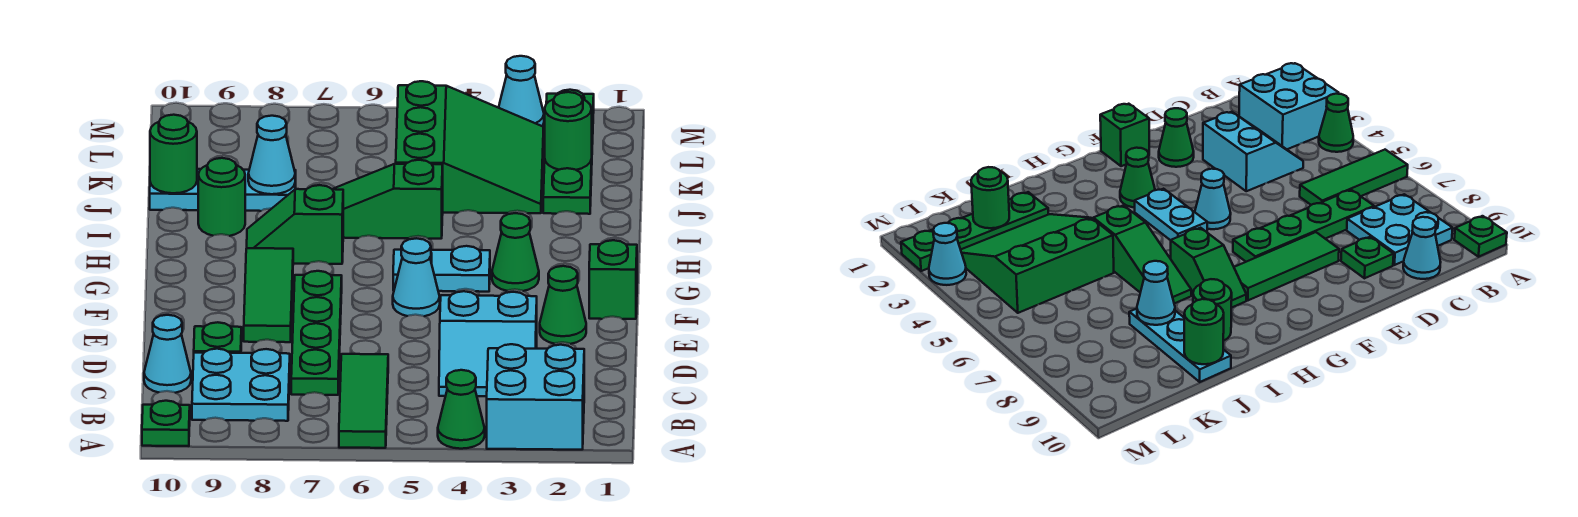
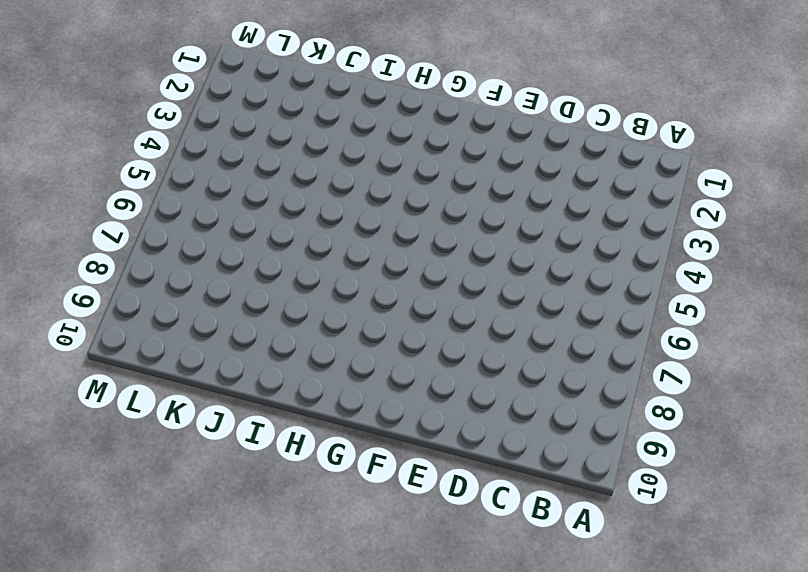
none -> cyan 2x2 brick [487,344,584,450]
none -> green 1x1 cone [438,370,485,449]
none -> green 1x3 tile [339,354,388,448]

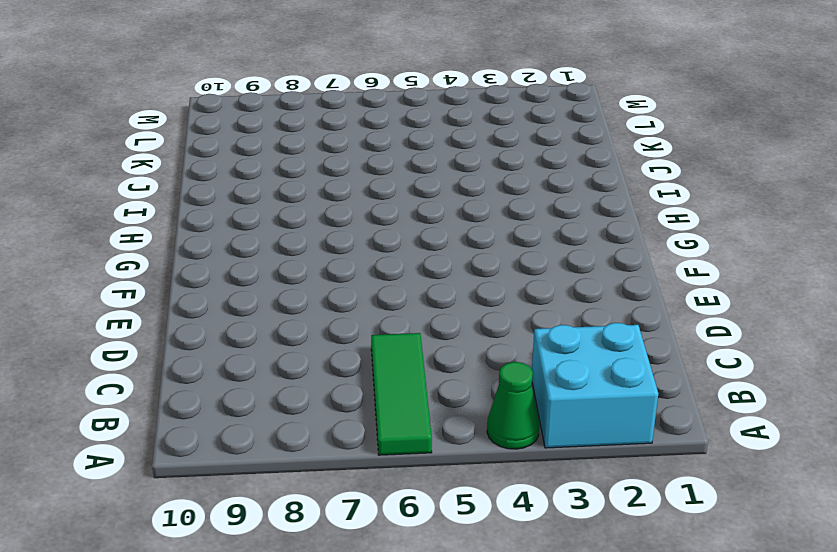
none -> green 1x1 plate [142,401,190,446]
none -> cyan 2x2 plate [192,349,290,421]
none -> cyan 2x2 slope [439,291,537,396]

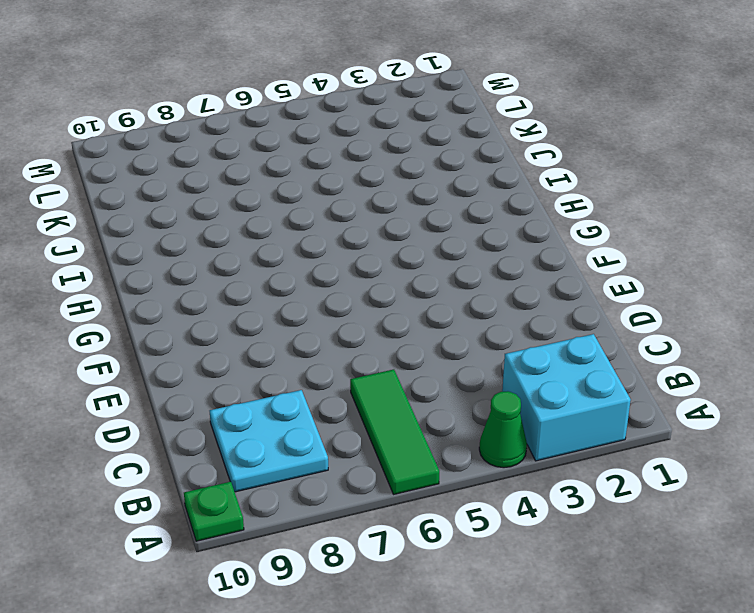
none -> cyan 2x2 slope [439,291,537,396]
none -> green 1x4 plate [291,271,342,395]
none -> cyan 1x1 cone [144,315,191,393]

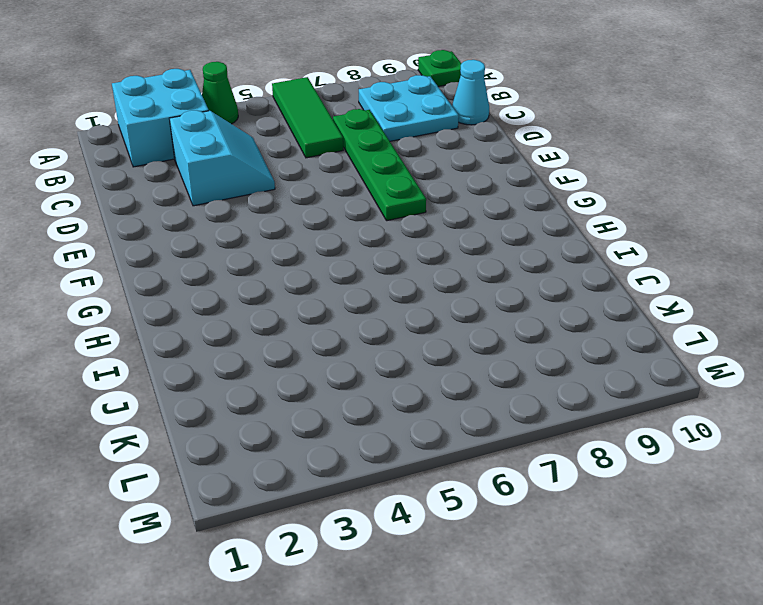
cyan 2x2 slope [169,110,275,206] -> cyan 2x2 slope turned to [439,291,537,396]
none -> green 1x1 plate [194,322,241,353]
none -> green 1x1 cone [540,266,586,344]
none -> green 1x3 tile [244,248,293,342]

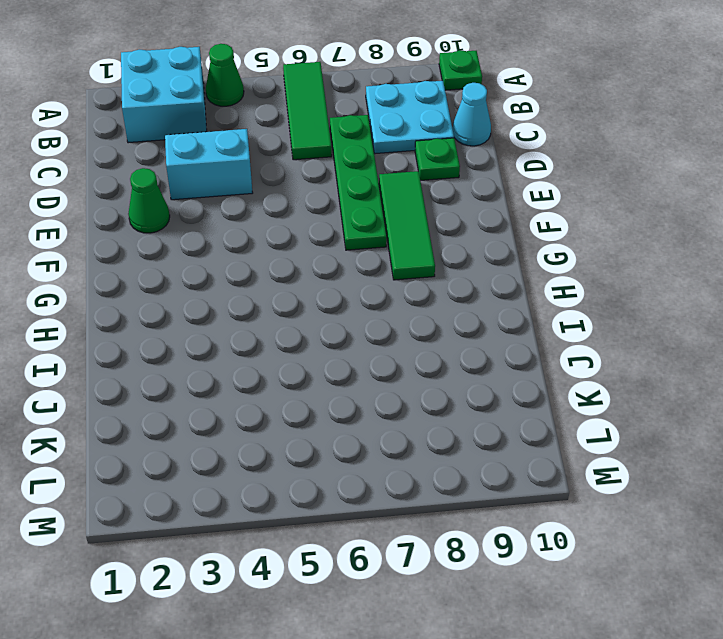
none -> green 1x1 brick [589,240,637,319]
none -> cyan 1x1 cone [393,238,440,316]
none -> green 1x1 cone [492,213,539,291]

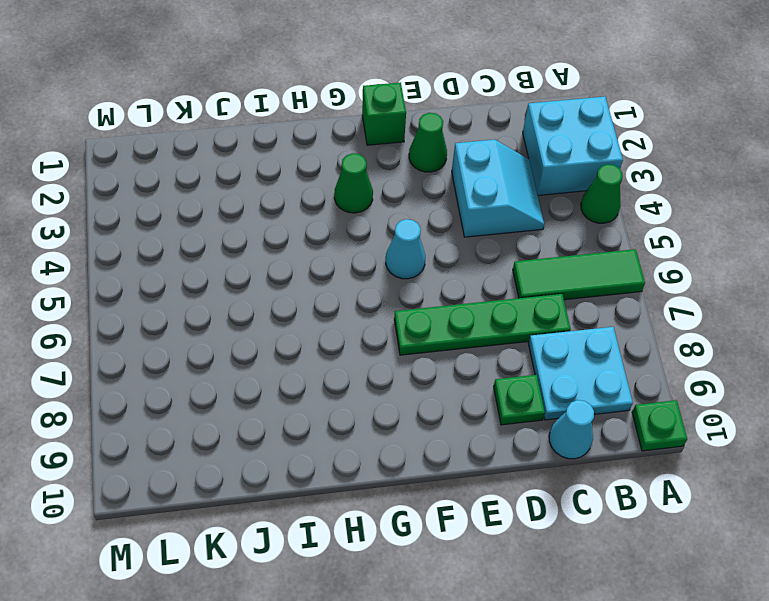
none -> green 1x3 tile [244,248,293,342]
none -> cyan 1x2 plate [393,246,490,292]
none -> green 1x2 slope [247,185,343,264]

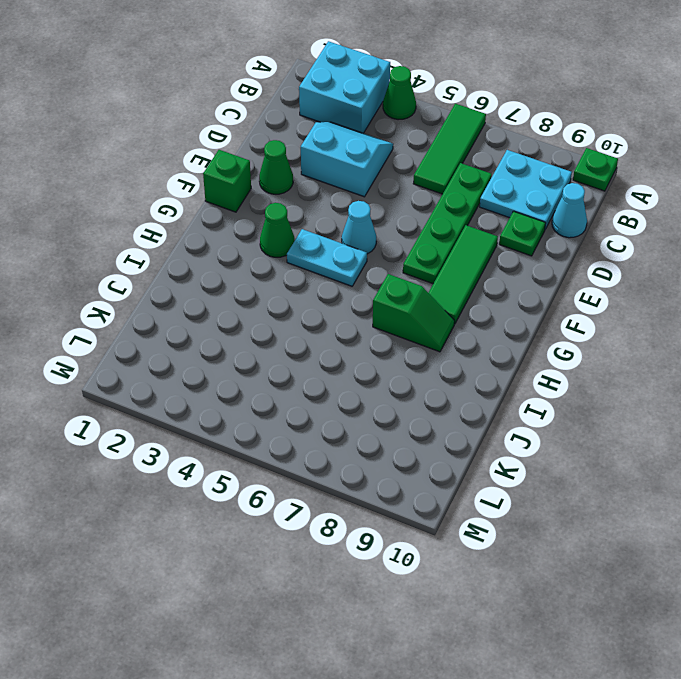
none -> green 1x3 slope [334,160,443,239]
none -> green 1x1 round brick [198,158,245,236]
none -> green 1x4 plate [543,90,594,214]

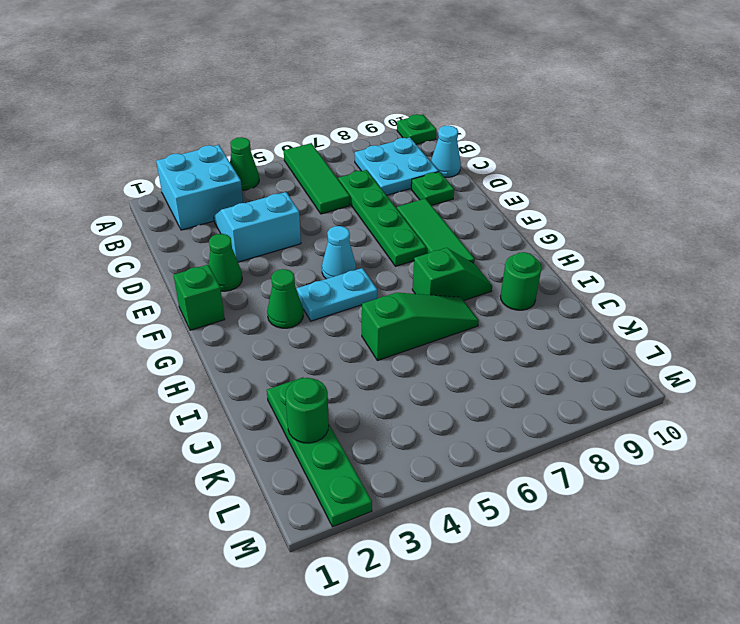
none -> green 3x3 slope [396,81,544,213]
none -> cyan 1x3 plate [150,169,296,211]
none -> cyan 1x1 cone [499,56,544,126]

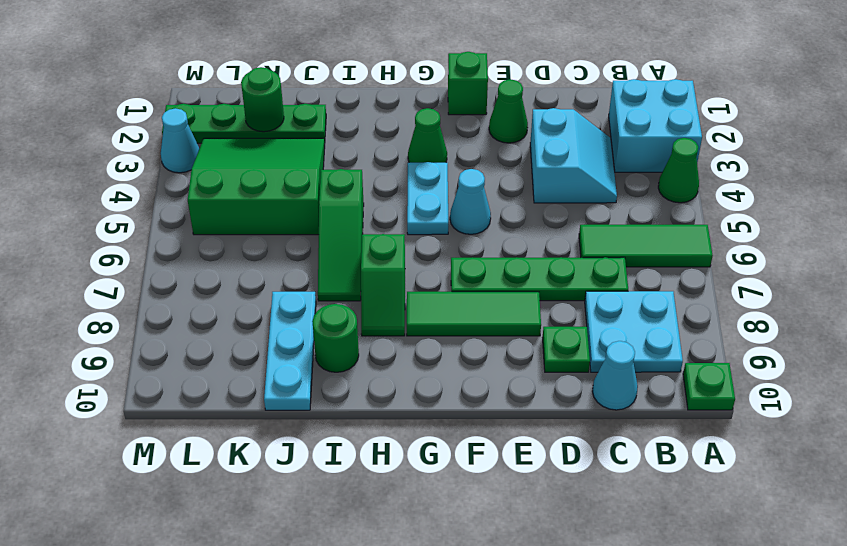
none -> cyan 1x1 cone [248,116,295,194]
none -> green 1x1 round brick [150,115,197,193]

